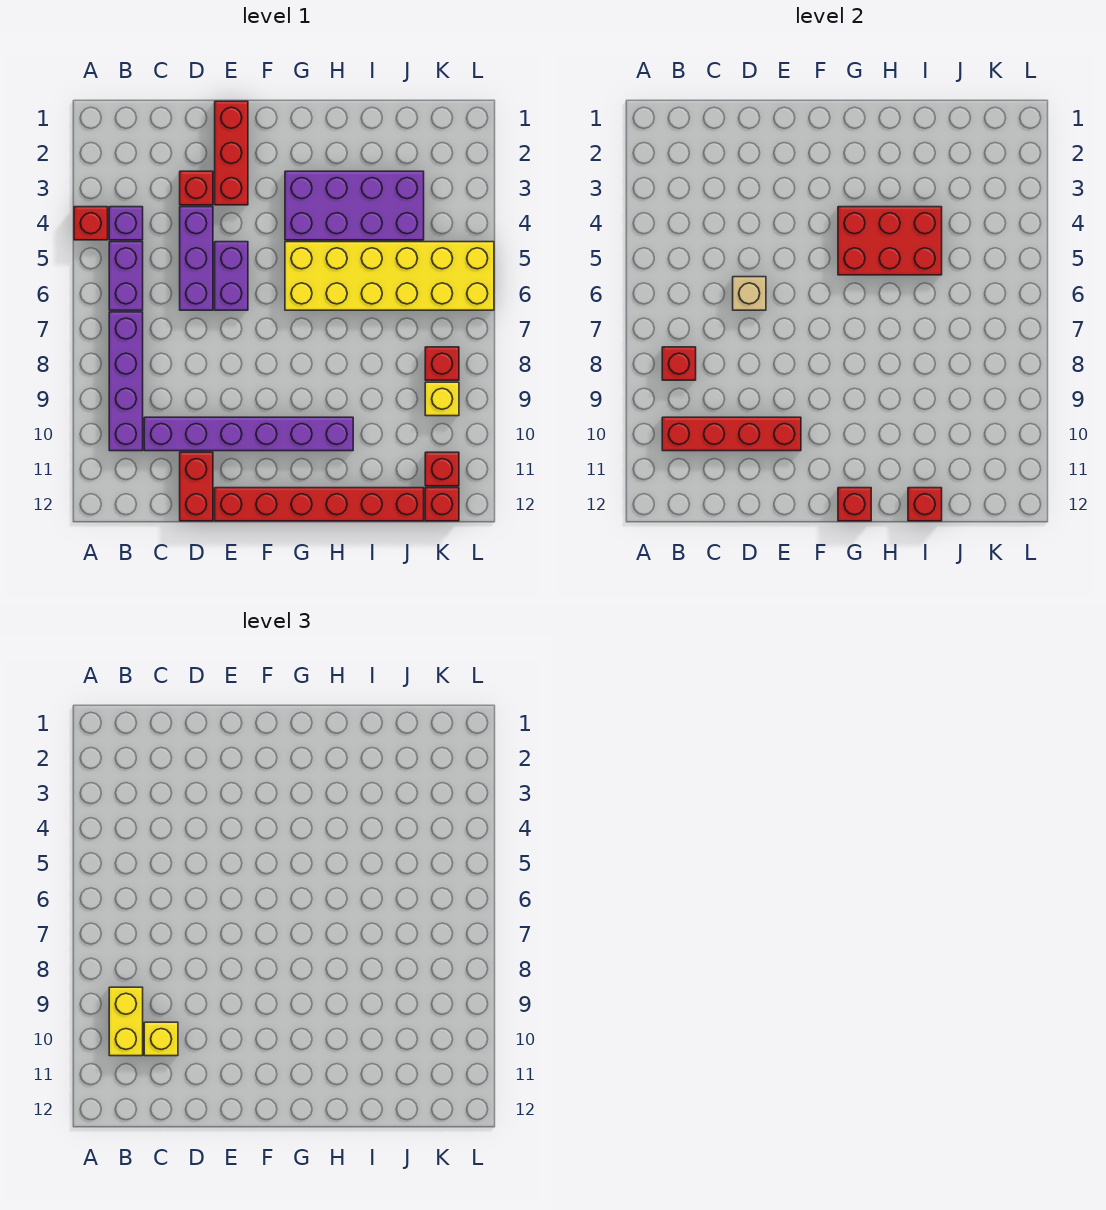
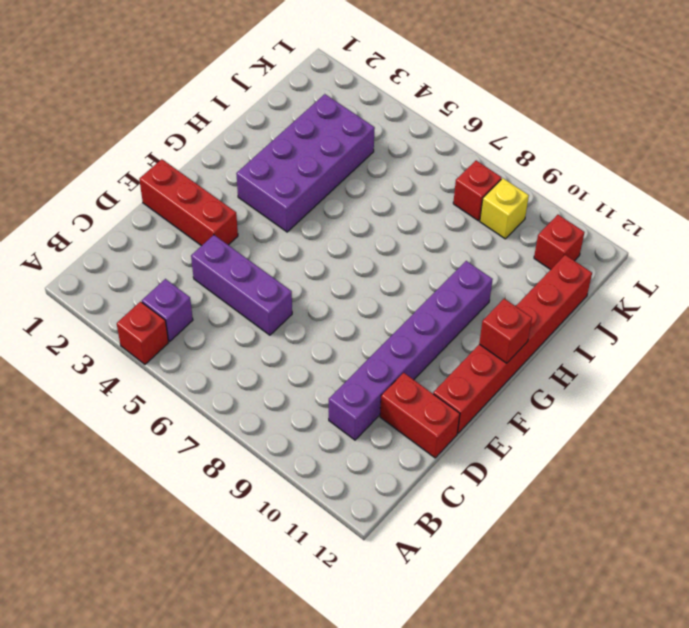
none -> purple 1x2 brick [109,242,143,310]
none -> purple 1x4 brick [109,312,143,451]
none -> red 1x1 brick [180,171,213,205]

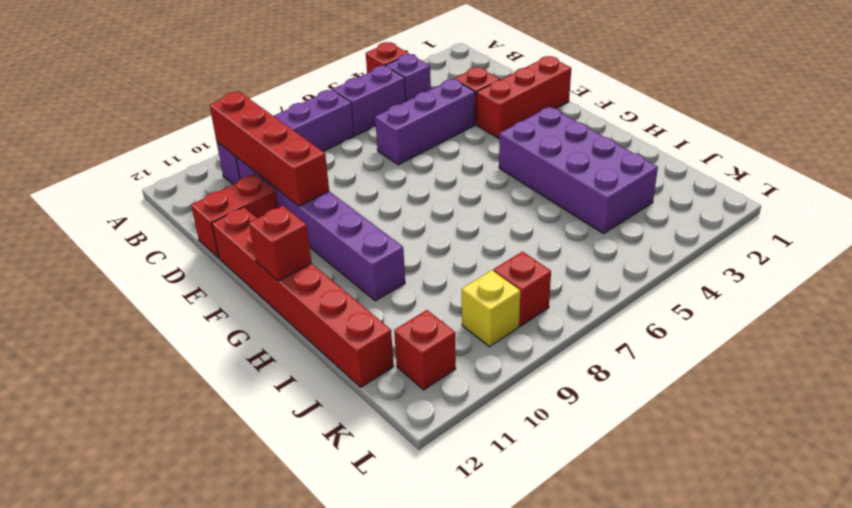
none -> purple 1x2 brick [215,242,248,310]
none -> yellow 2x6 brick [285,242,494,310]
none -> red 1x1 brick [425,488,459,521]

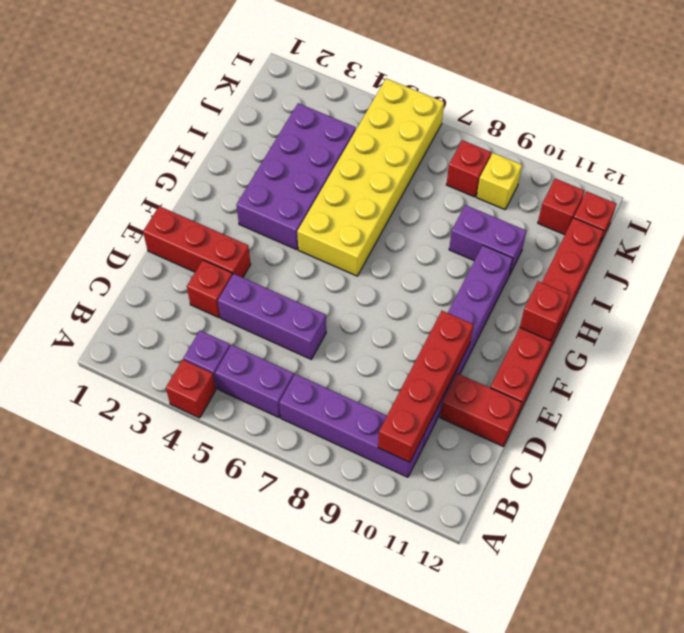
purple 1x2 brick [449,205,526,275] -> purple 1x2 brick moved to [215,242,248,310]
none -> red 1x1 brick [662,347,696,380]
none -> tan 1x1 brick [733,277,766,310]
none -> red 2x3 brick [838,207,942,275]

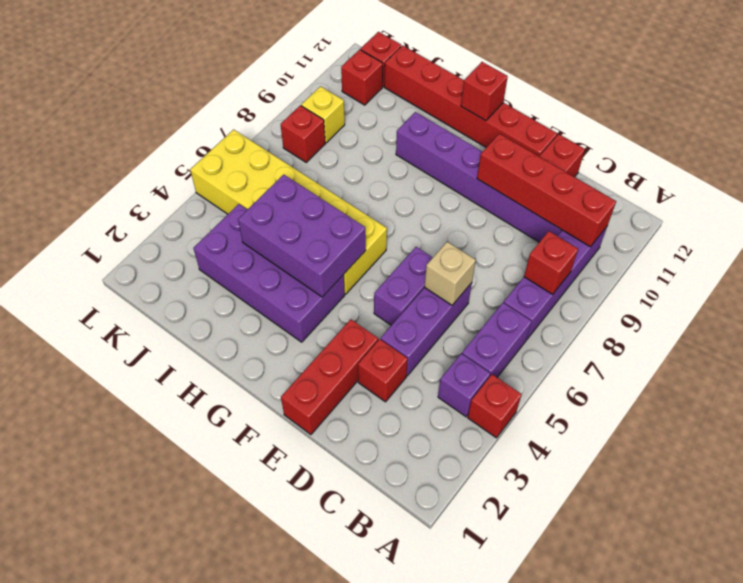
purple 2x3 brick [238,175,366,297] -> red 2x3 brick [838,207,942,275]
none -> red 1x1 brick [908,488,942,521]
none -> yellow 1x2 brick [109,987,143,1056]
none -> yellow 1x1 brick [144,1022,178,1056]

